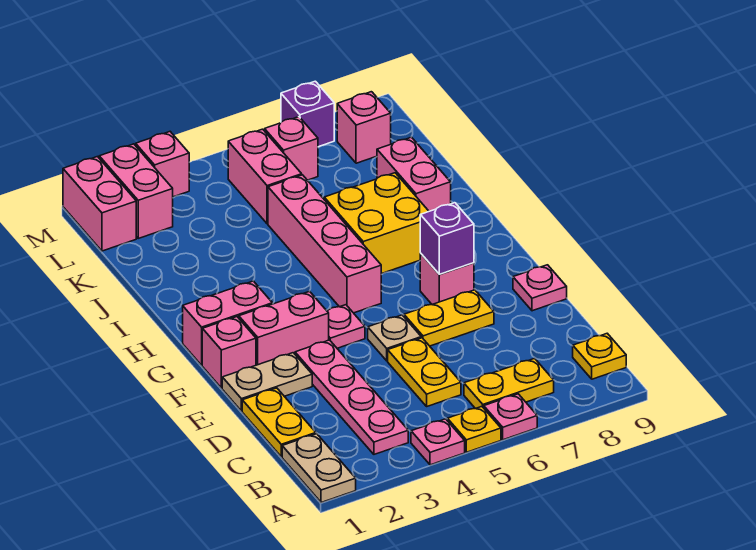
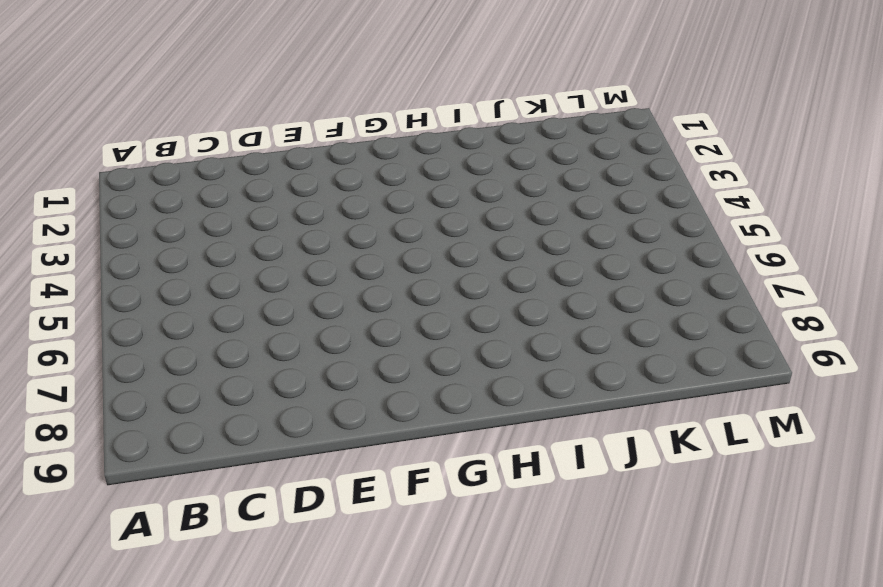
none -> tan 1x2 plate [282,434,356,503]
none -> pink 1x1 plate [411,419,465,465]
none -> yellow 1x1 plate [447,406,501,452]

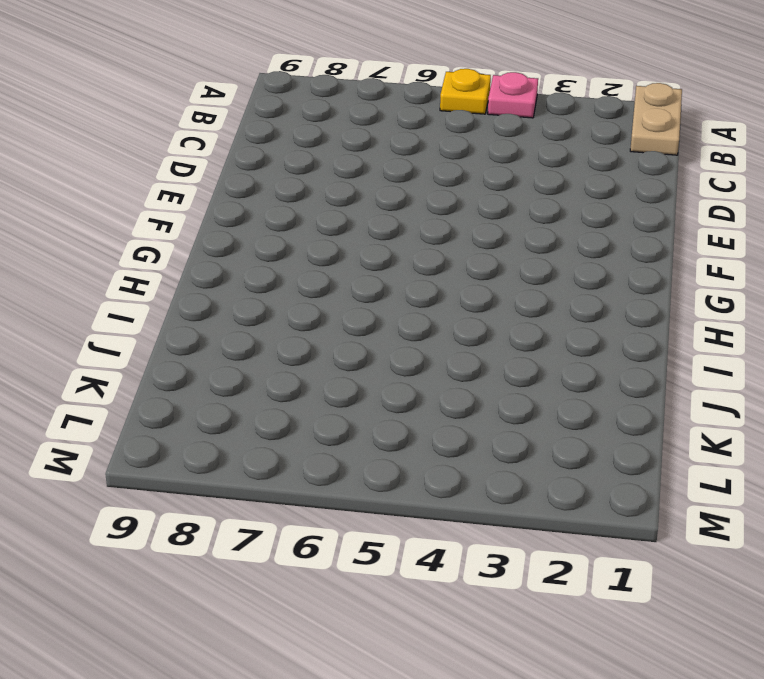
none -> pink 1x1 plate [484,394,537,440]
none -> pink 1x4 plate [295,340,408,454]
none -> yellow 1x2 plate [464,358,554,409]

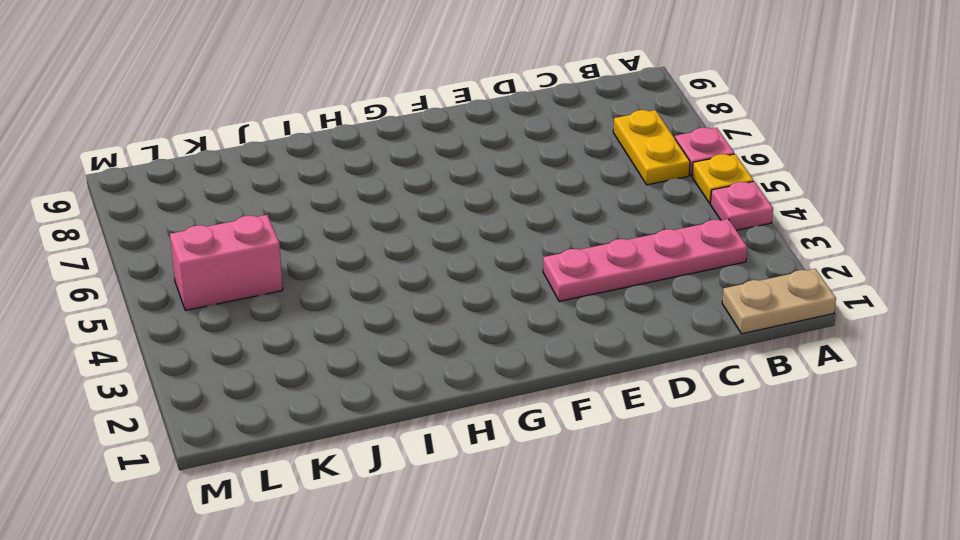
none -> yellow 1x1 plate [573,333,626,379]
none -> yellow 1x2 plate [242,388,316,457]
none -> yellow 1x2 plate [388,338,461,406]

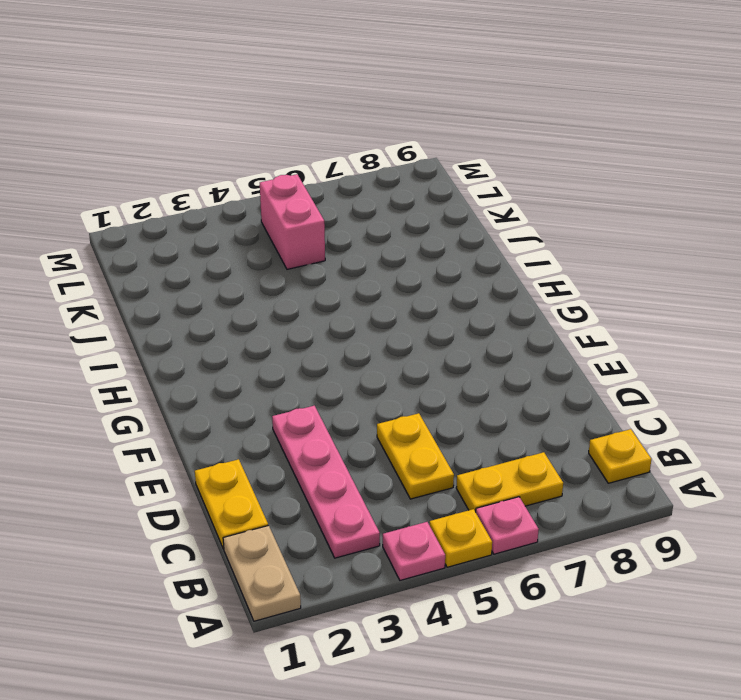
none -> tan 1x2 plate [222,353,312,411]
none -> tan 1x1 plate [368,315,421,361]
none -> yellow 1x2 plate [404,290,494,346]

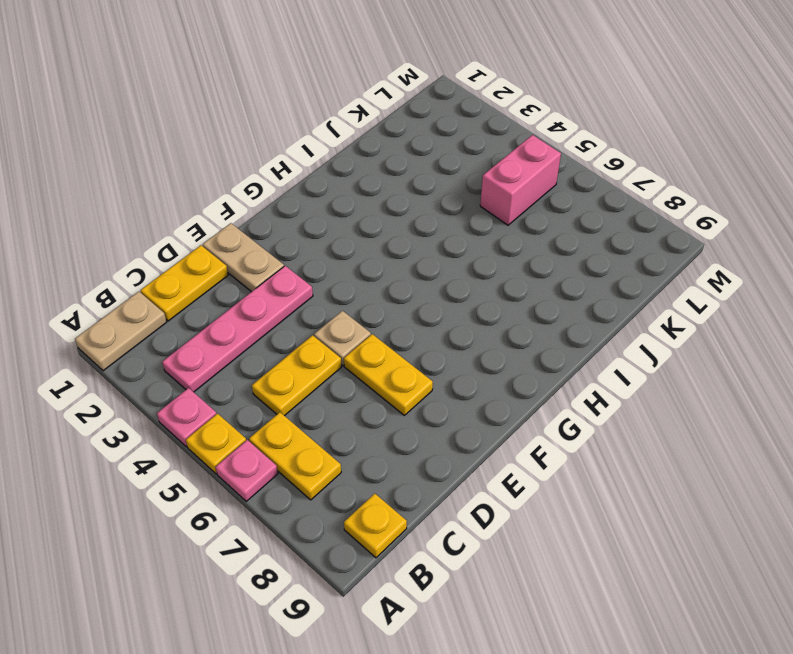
none -> pink 1x1 plate [513,265,567,311]
none -> pink 1x1 brick [202,317,256,388]
none -> pink 1x2 brick [239,291,329,365]

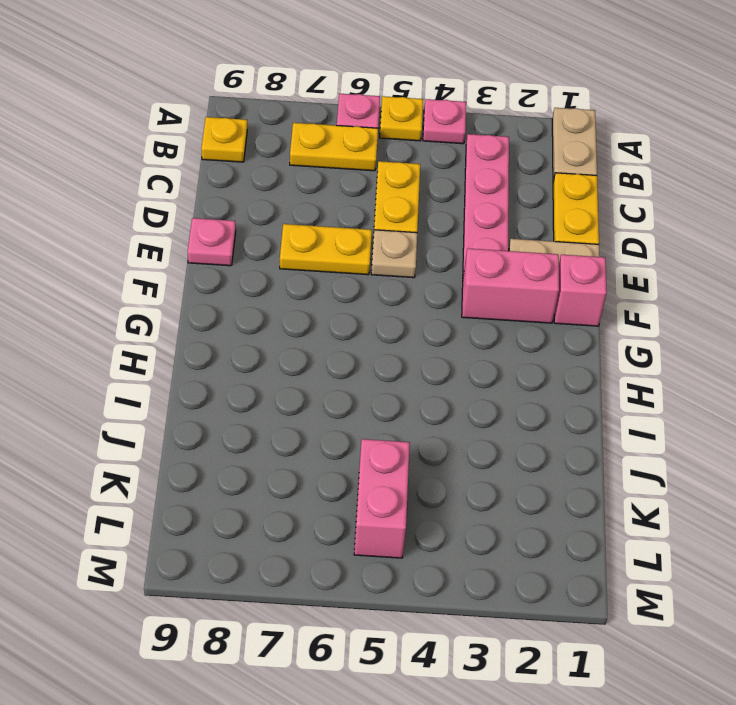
none -> pink 1x1 plate [327,305,365,348]
none -> pink 1x1 brick [420,253,474,305]
none -> pink 1x2 brick [183,281,272,365]

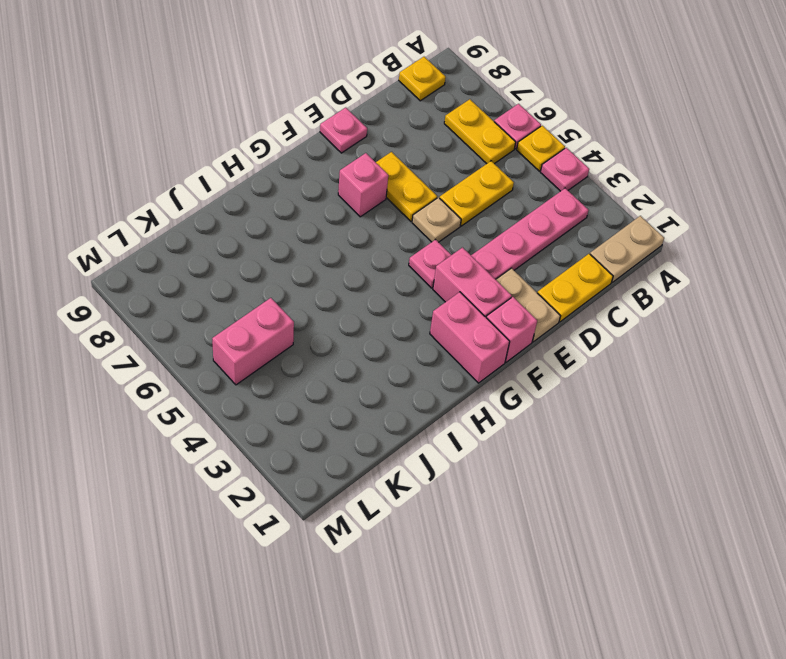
none -> pink 1x4 brick [268,175,381,313]
none -> yellow 2x2 brick [324,173,429,274]
none -> pink 1x2 brick [377,137,451,211]

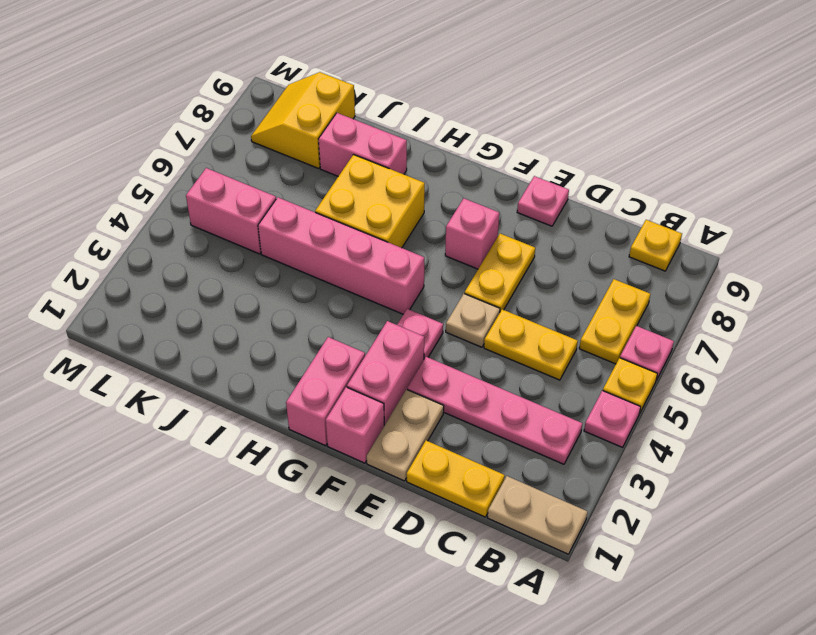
yellow 2x2 slope [251,72,355,168] -> pink 1x1 brick [337,92,391,163]
none -> pink 1x2 brick [63,157,136,251]
none -> pink 1x2 brick [99,144,173,238]
none -> pink 1x1 brick [265,117,318,180]

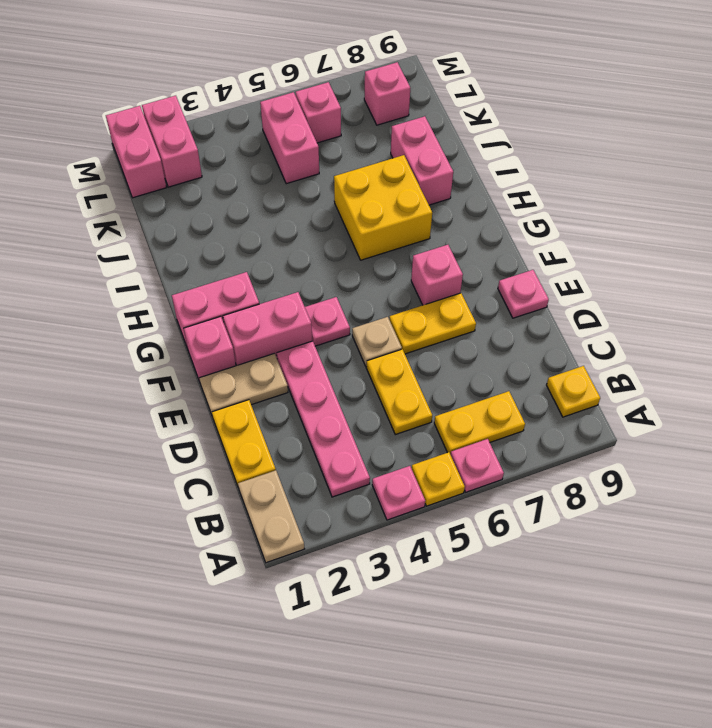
none -> pink 1x4 brick [268,175,381,313]
none -> pink 1x1 brick [136,132,189,197]
none -> purple 1x1 brick [281,81,334,147]

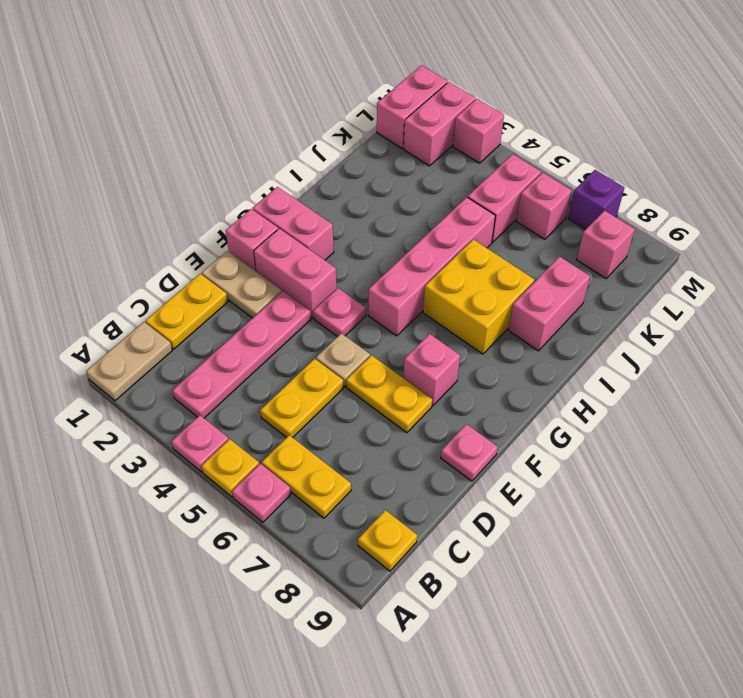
none -> purple 1x1 brick [420,203,474,274]

